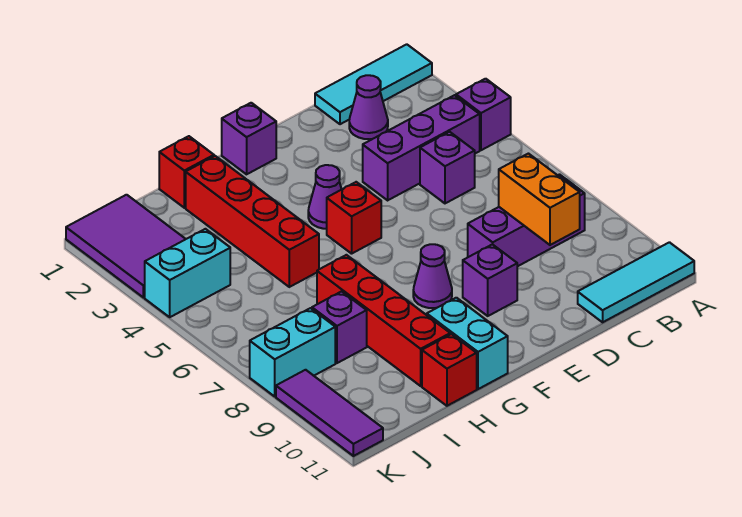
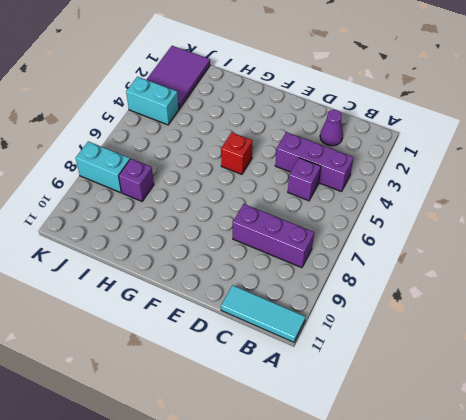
none -> cyan 1x3 tile [315,44,432,124]
none -> purple 1x1 brick [456,79,511,150]
none -> purple 1x1 brick [463,244,517,316]

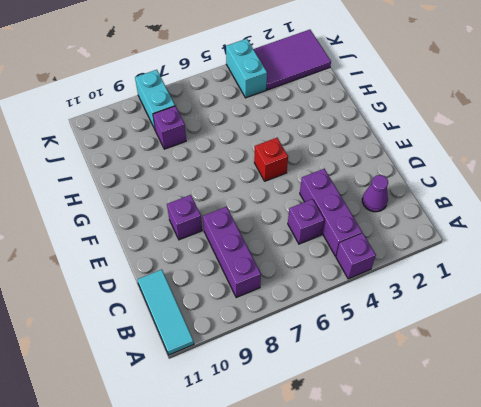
none -> cyan 1x3 tile [315,44,432,124]
none -> purple 1x1 brick [222,103,276,174]
none -> purple 1x1 cone [308,165,342,229]

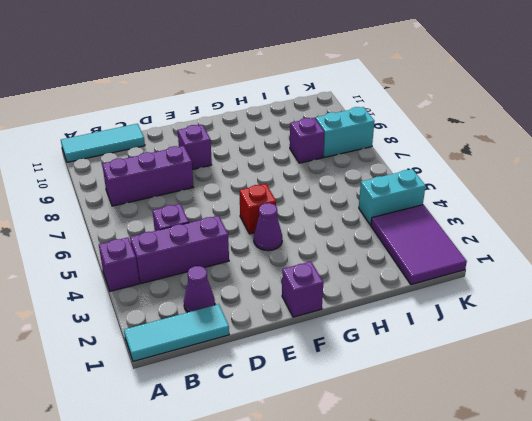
none -> purple 1x1 cone [413,244,452,308]
none -> cyan 1x2 brick [427,298,508,389]
none -> red 1x1 brick [159,136,214,208]

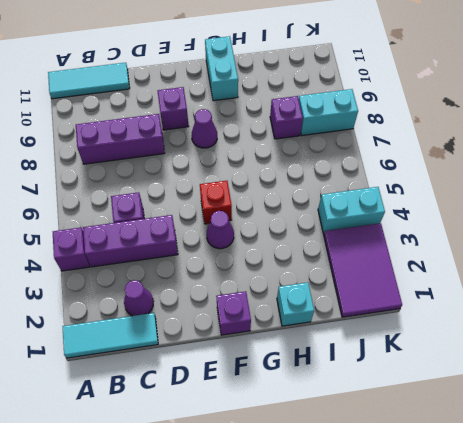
cyan 1x1 brick [277,282,314,326] -> red 1x1 brick [159,136,214,208]
none -> red 1x4 brick [186,156,319,287]
none -> red 1x4 brick [317,255,450,386]
none -> red 1x1 brick [422,334,477,406]

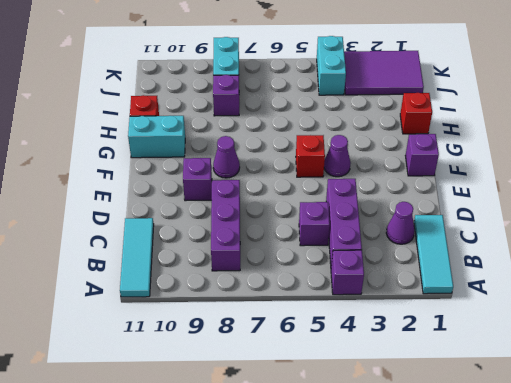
none -> red 1x4 brick [186,156,319,287]
none -> red 1x4 brick [317,255,450,386]
none -> purple 1x3 tile [276,370,383,456]

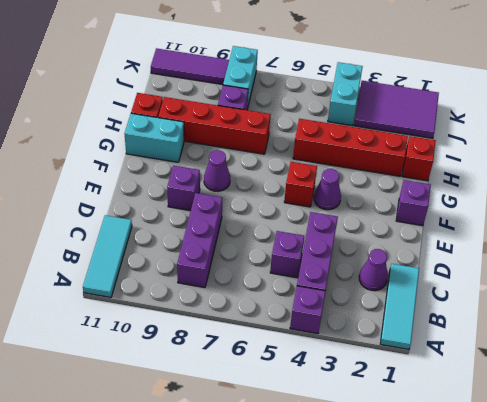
none -> orange 1x2 brick [499,154,580,245]

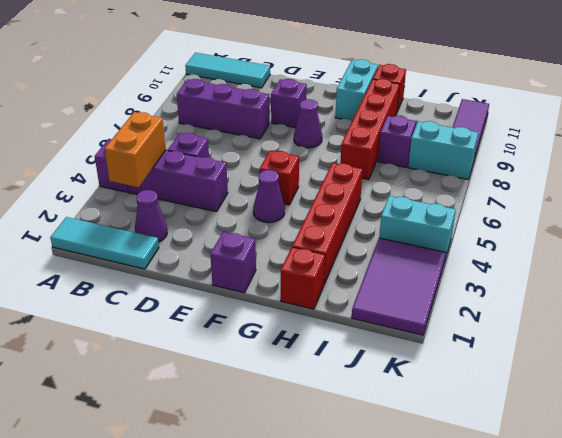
orange 1x2 brick [105,112,166,187] -> orange 1x2 brick moved to [499,154,580,245]

